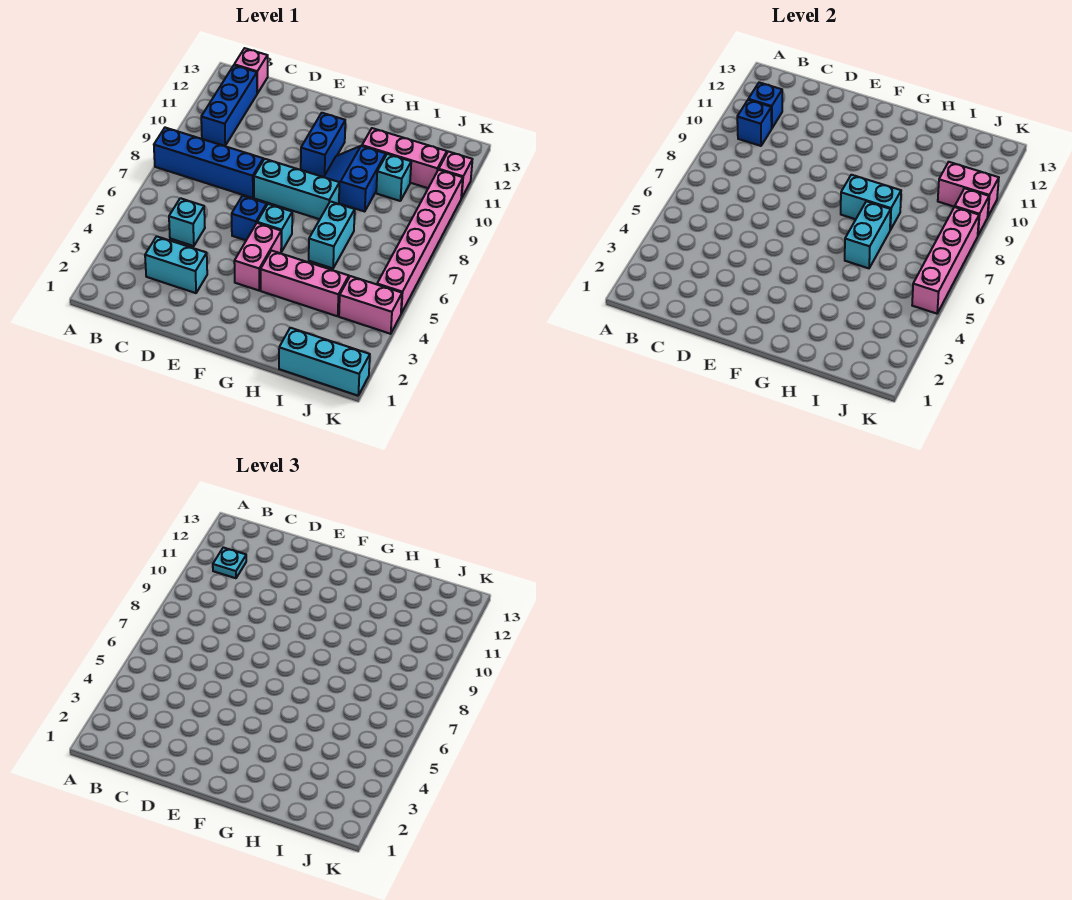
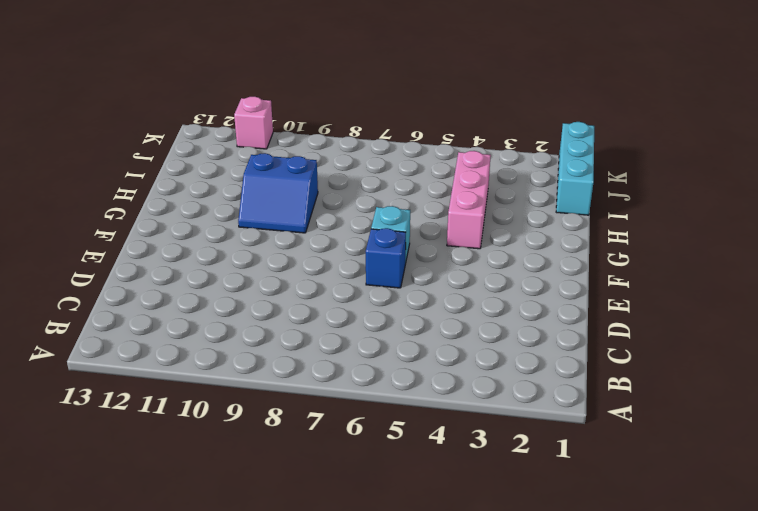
none -> blue 1x4 brick [154,128,263,198]
none -> blue 1x3 brick [201,65,257,146]
none -> pink 1x1 brick [234,48,268,94]

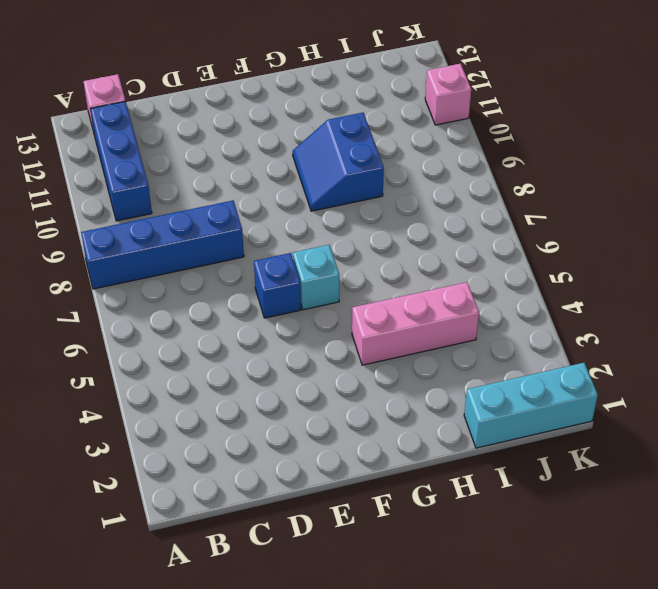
none -> cyan 1x2 brick [145,236,207,293]
none -> cyan 1x1 brick [169,198,205,246]
none -> cyan 1x3 brick [254,159,339,219]

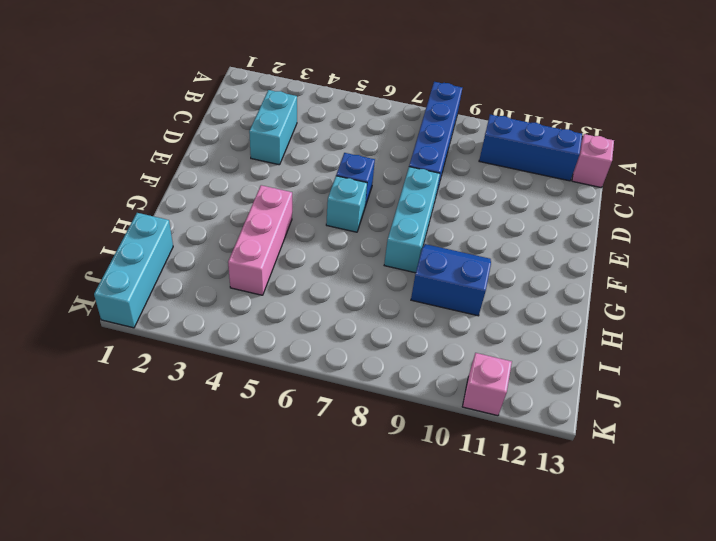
none -> cyan 1x1 brick [169,198,205,246]
none -> pink 1x2 brick [234,223,281,290]
none -> blue 1x2 brick [301,113,345,177]

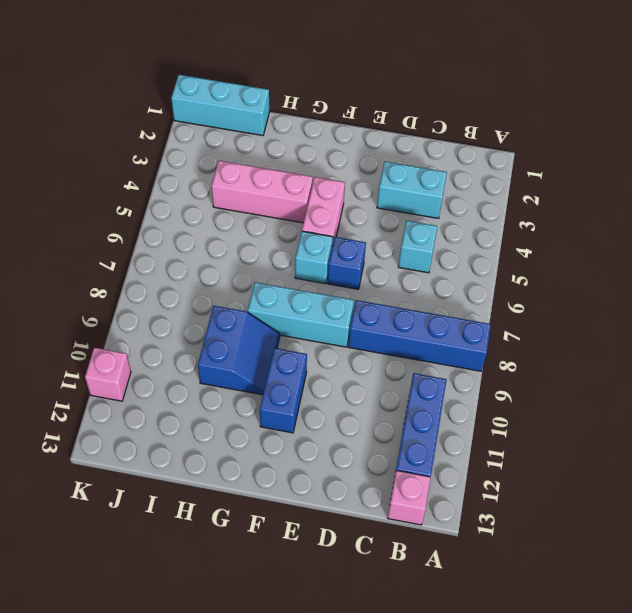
none -> cyan 1x2 brick [309,201,355,268]
none -> pink 1x3 brick [362,128,447,188]
none -> cyan 1x1 brick [376,154,411,201]

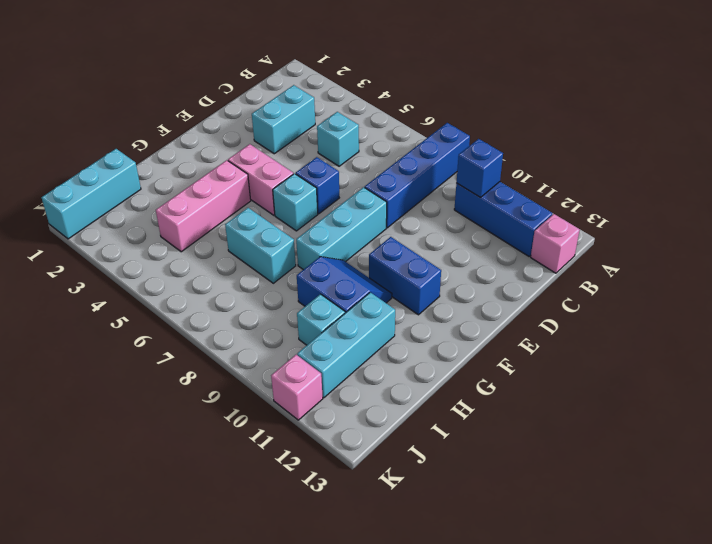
cyan 1x3 brick [297,292,395,398] -> pink 1x3 brick [362,128,447,188]
none -> pink 1x2 brick [339,276,402,334]
none -> pink 1x6 brick [377,170,463,313]
none -> blue 1x1 brick [748,82,782,128]

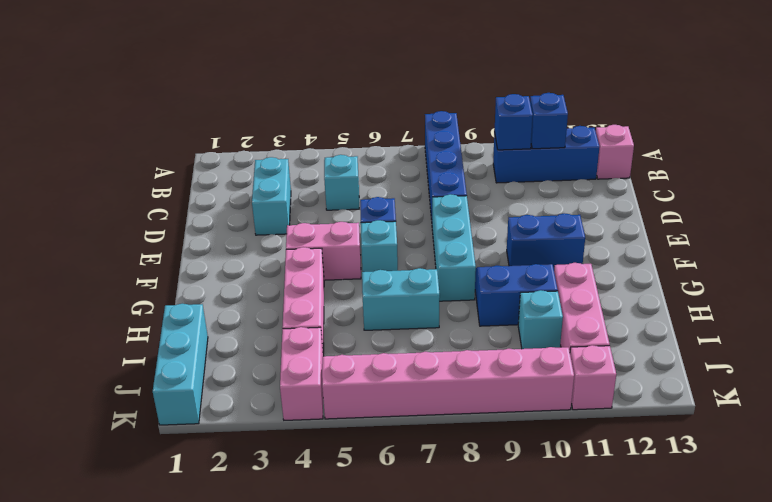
none -> cyan 1x2 brick [841,175,901,230]
none -> cyan 1x2 brick [845,201,891,268]
none -> pink 1x2 brick [938,162,999,217]

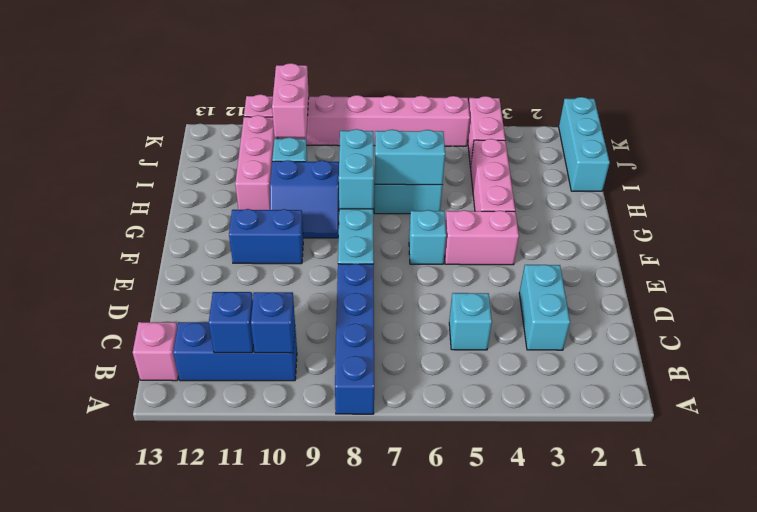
none -> blue 1x1 brick [232,196,267,240]
none -> pink 1x4 brick [912,207,979,314]
none -> pink 1x1 brick [955,188,989,235]

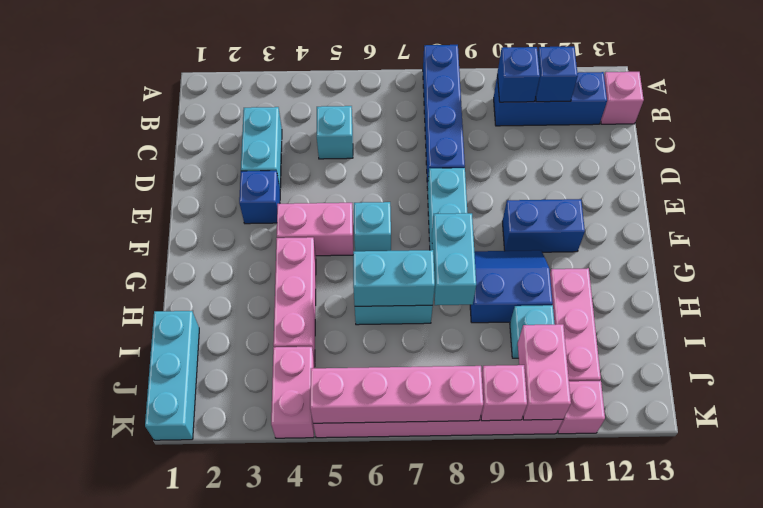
blue 1x1 brick [239,171,280,224] -> blue 1x1 brick moved to [232,196,267,240]
none -> cyan 1x1 plate [213,547,246,578]

